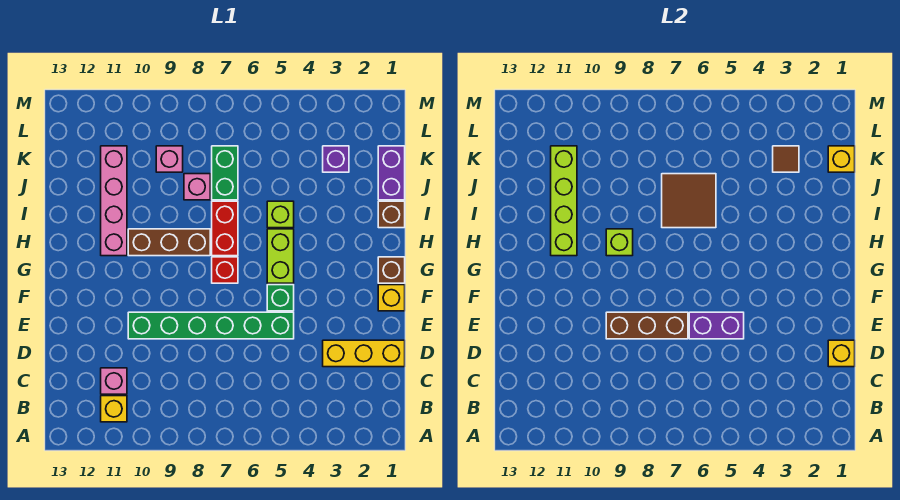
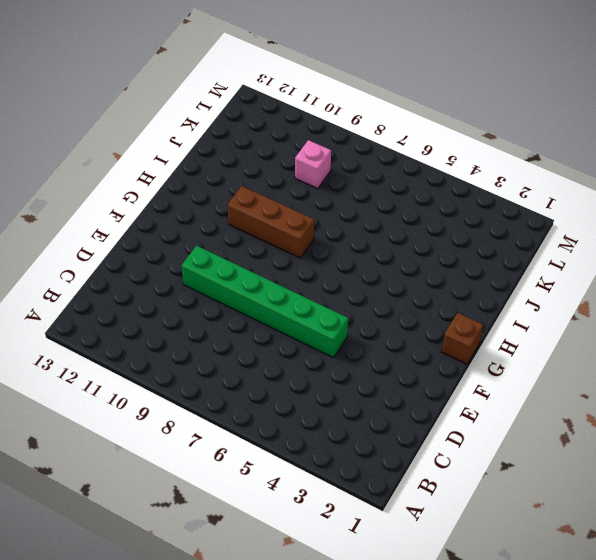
none -> yellow 1x1 brick [101,396,127,422]
none -> pink 1x1 brick [101,368,127,394]
none -> yellow 1x3 brick [323,340,405,367]

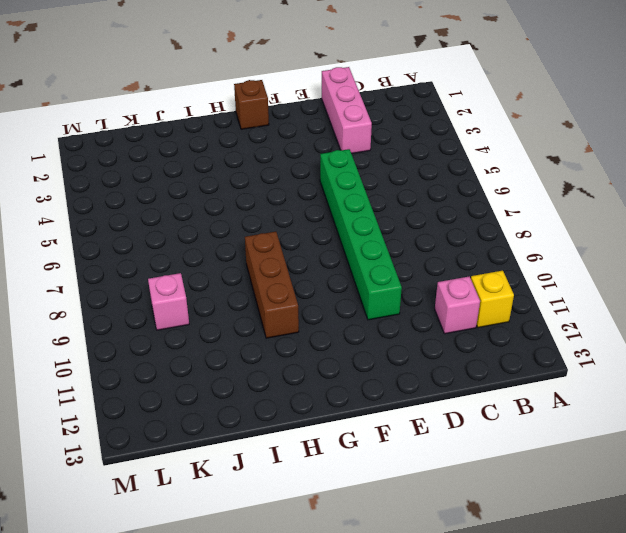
pink 1x3 brick [322,67,372,154] -> yellow 1x3 brick [323,340,405,367]
none -> yellow 1x1 brick [378,285,405,311]
none -> green 1x1 brick [267,285,294,311]
none -> lime 1x2 brick [267,229,294,283]

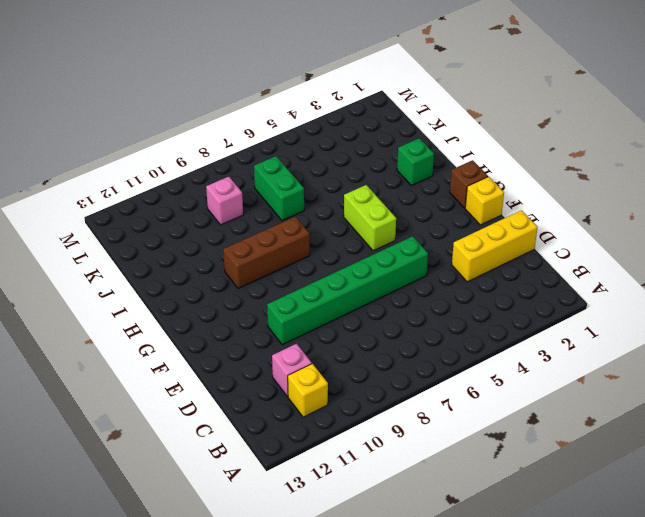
green 1x1 brick [397,138,434,186] -> green 1x1 brick moved to [267,285,294,311]
none -> red 1x1 brick [212,257,238,283]
none -> red 1x2 brick [212,201,238,256]
none -> pink 1x4 brick [101,146,127,256]

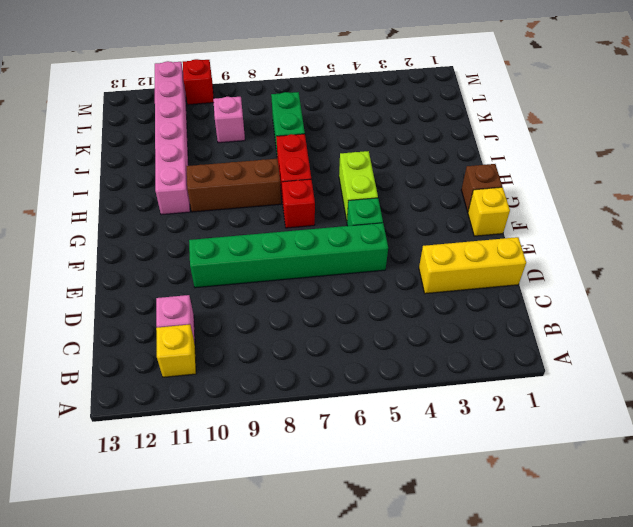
pink 1x6 brick [155,61,190,215] -> pink 1x4 brick [101,146,127,256]
red 1x1 brick [183,59,214,105] -> none
none -> brown 1x1 brick [378,201,405,228]
none -> lime 1x1 brick [267,201,294,228]
none -> purple 1x2 brick [378,146,405,200]

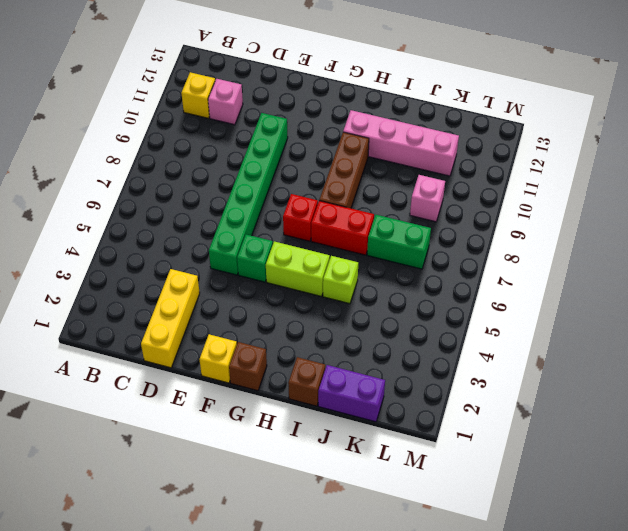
none -> pink 1x1 brick [184,174,210,200]
none -> purple 1x1 brick [323,146,349,172]
none -> yellow 1x1 brick [828,340,855,367]

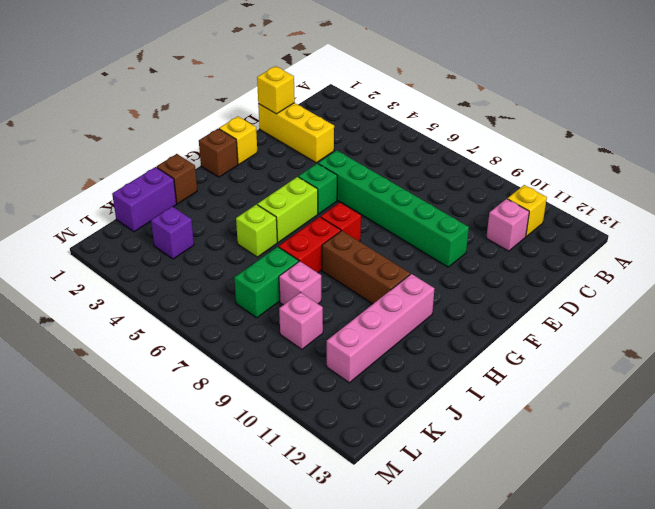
none -> purple 1x2 brick [689,312,744,339]
none -> brown 1x3 brick [606,312,688,339]
none -> lime 1x1 brick [606,229,633,256]

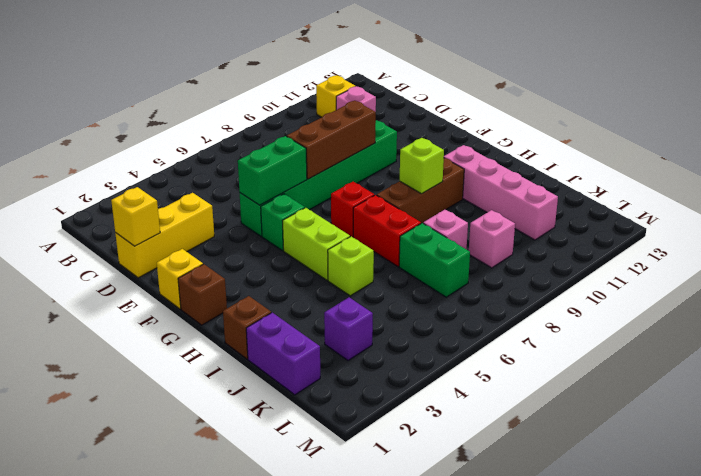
green 1x2 brick [238,136,307,205] -> purple 1x2 brick [689,312,744,339]
none -> lime 1x4 brick [551,146,577,256]
none -> brown 2x2 tile [662,174,716,228]
none -> yellow 1x1 brick [828,146,855,172]

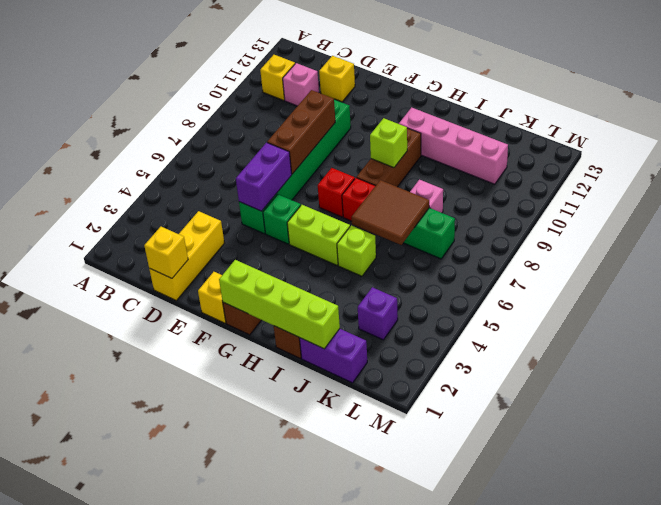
yellow 1x1 brick [319,56,355,102] -> yellow 1x1 brick moved to [828,146,855,172]
lime 1x4 brick [219,260,340,349] -> lime 1x4 brick moved to [551,146,577,256]
none -> pink 1x1 brick [156,146,183,172]
none -> brown 1x1 tile [773,146,799,172]

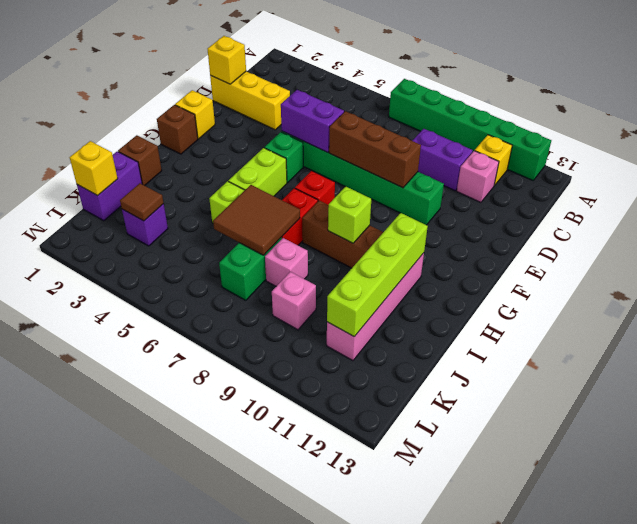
green 1x6 brick [389,79,551,180] -> none
purple 1x2 brick [412,129,473,190] -> none

